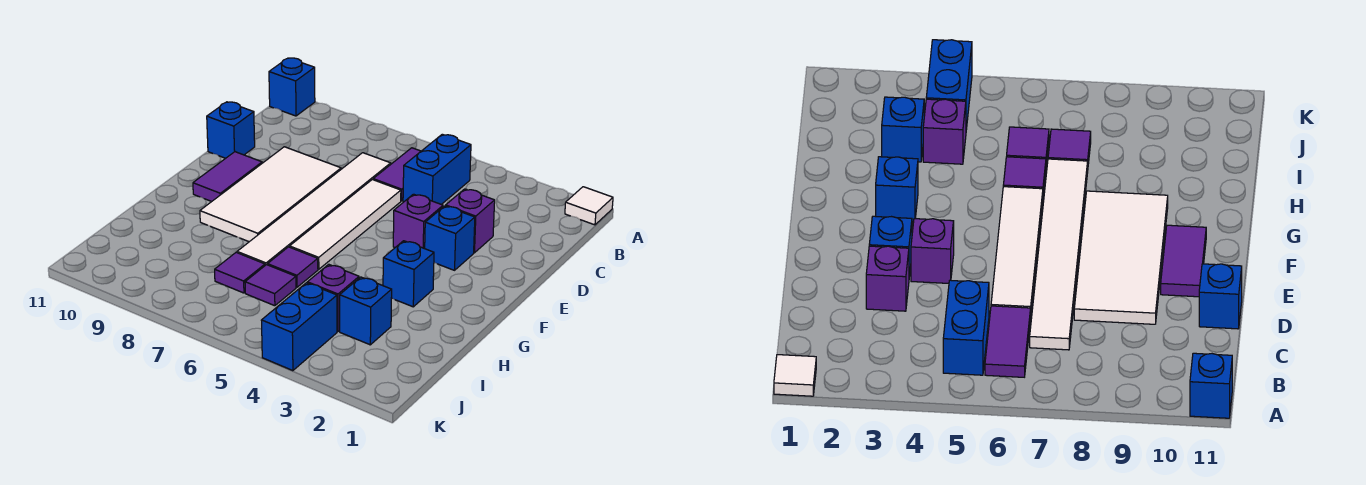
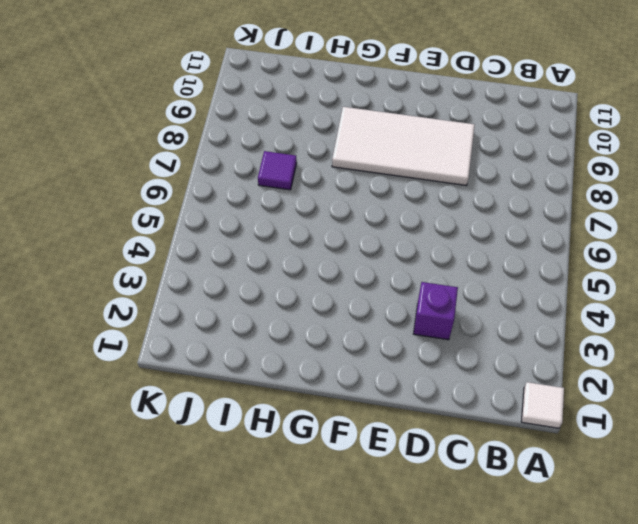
none -> blue 1x1 brick [269,58,315,116]
none -> blue 1x2 brick [403,134,471,204]
none -> purple 1x2 tile [373,148,421,201]

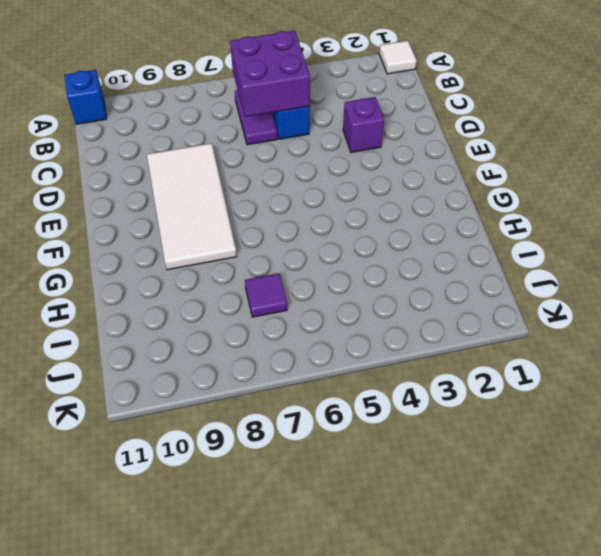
purple 2x2 brick [230,31,310,117] -> none
none -> white 1x6 tile [237,153,391,265]
none -> white 1x4 tile [290,180,401,269]
none -> blue 1x1 brick [207,102,255,158]

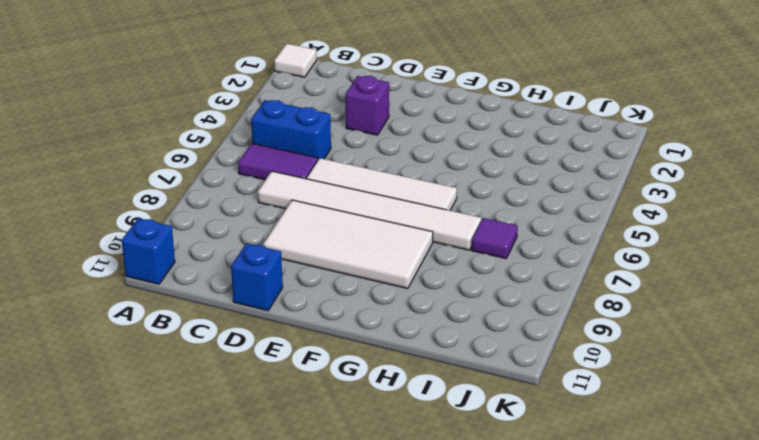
none -> blue 1x1 brick [425,206,475,270]
none -> purple 1x1 brick [393,194,443,249]
none -> purple 1x2 tile [193,152,262,202]

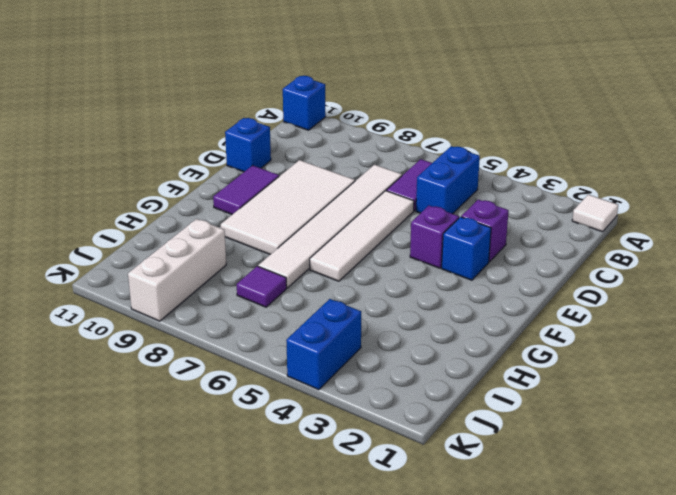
white 1x3 brick [128,219,226,321] -> none
none -> blue 1x1 brick [383,241,434,307]
none -> purple 1x1 tile [268,247,318,287]
none -> blue 1x1 brick [340,277,392,345]

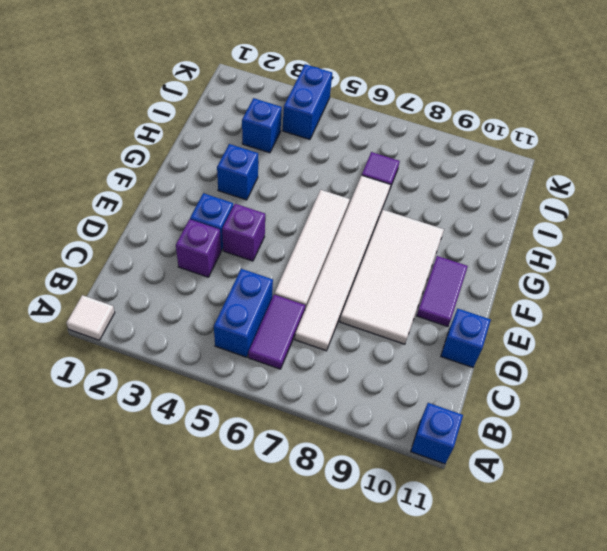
none -> purple 1x1 tile [268,247,318,287]
none -> purple 1x1 brick [307,264,359,331]
none -> purple 1x1 tile [245,265,296,306]

